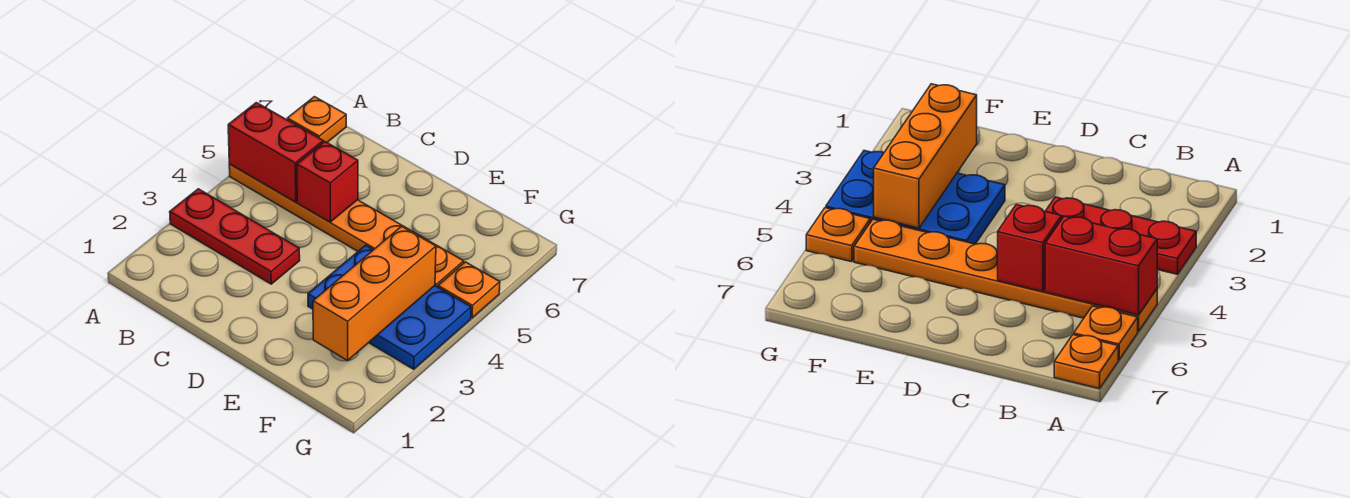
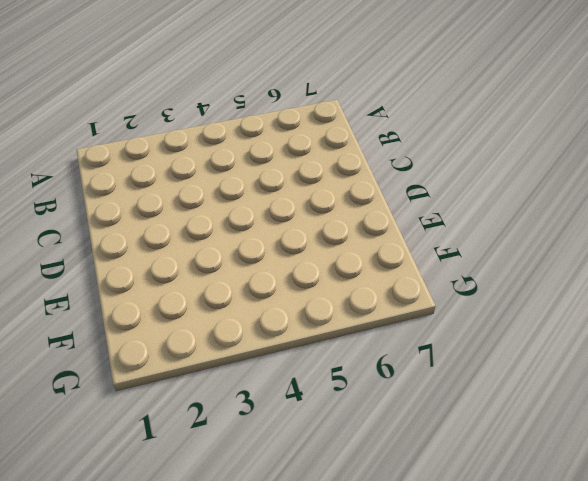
none -> red 1x3 plate [170,189,300,284]
none -> orange 1x6 plate [229,164,464,287]

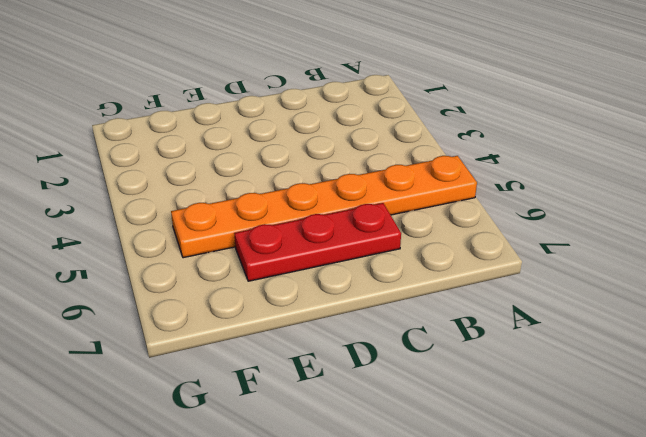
red 1x3 plate [234,203,401,281] -> red 1x3 plate moved to [170,189,300,284]
none -> orange 1x1 plate [1074,306,1138,360]
none -> orange 1x1 plate [287,97,346,142]

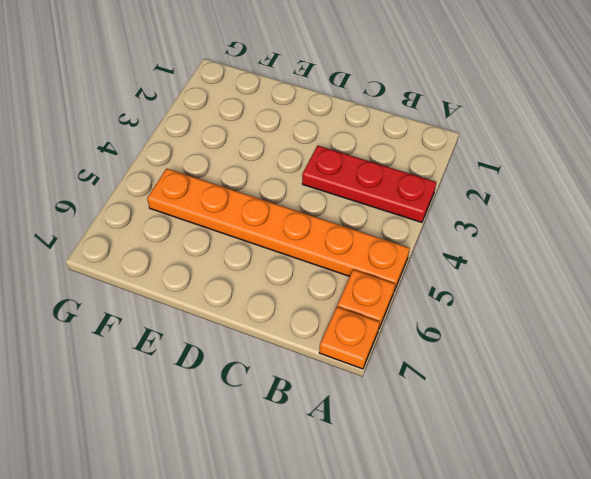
none -> blue 2x3 plate [308,245,471,369]
none -> orange 1x1 plate [438,262,500,318]

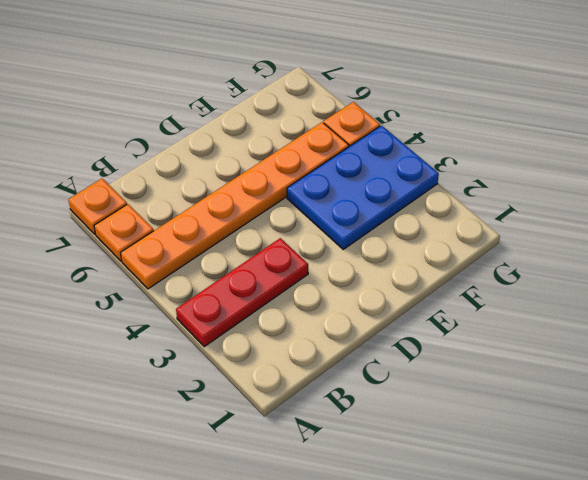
none -> red 1x2 brick [228,103,323,202]
none -> red 1x1 brick [297,142,358,222]

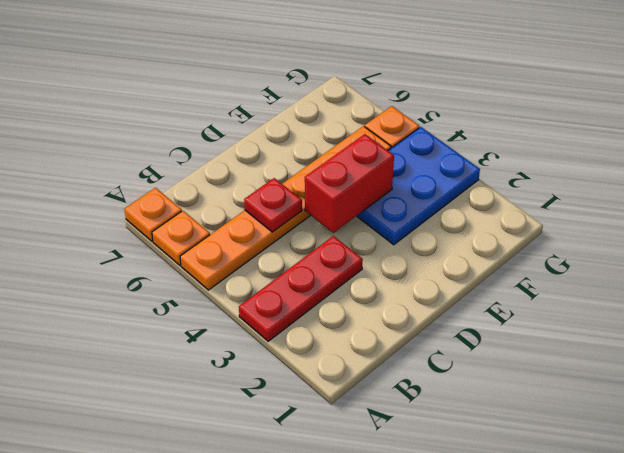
red 1x1 plate [244,178,302,232] -> red 1x1 brick [297,142,358,222]
red 1x2 brick [305,134,394,233] -> red 1x2 brick moved to [228,103,323,202]
none -> orange 1x3 brick [313,226,436,361]

